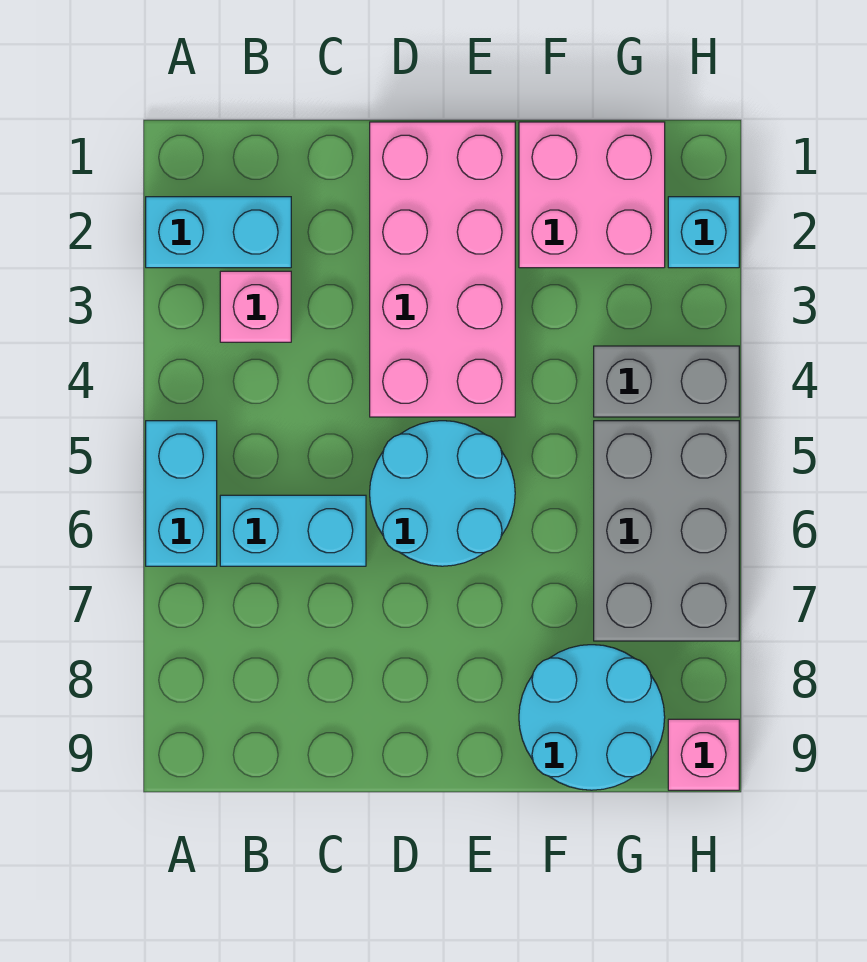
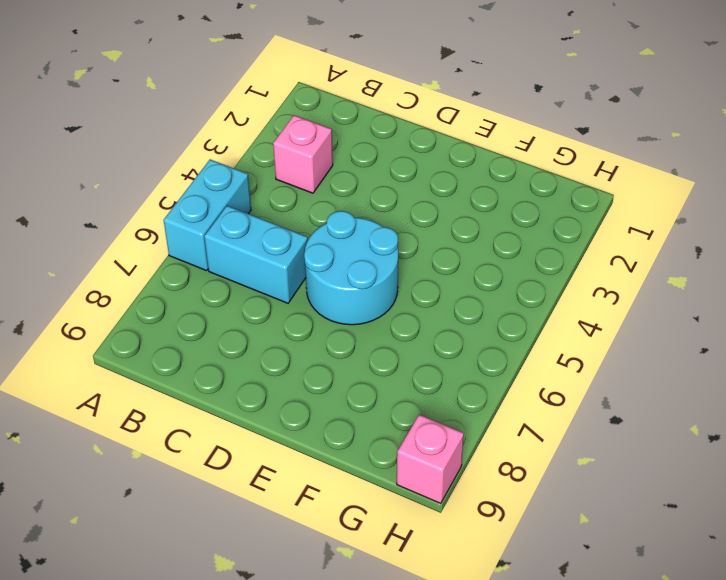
none -> cyan 1x2 brick [146,197,291,268]
none -> pink 2x4 brick [370,122,515,417]
none -> pink 2x2 brick [519,122,665,268]

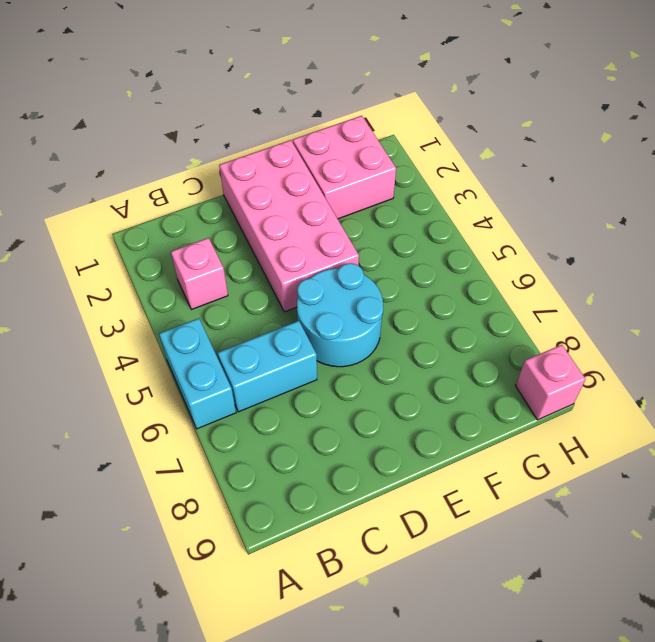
none -> cyan 1x2 brick [146,197,291,268]
none -> cyan 2x2 round brick [519,645,665,790]
none -> grey 1x2 brick [594,346,739,417]

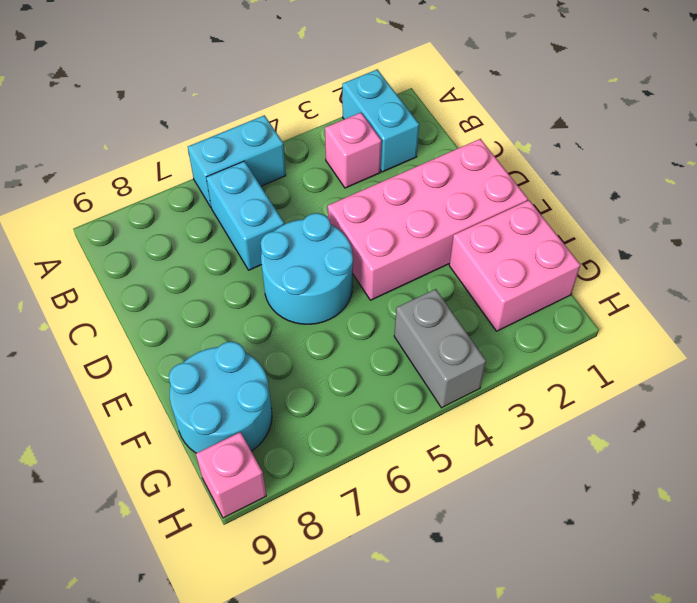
none -> grey 2x3 brick [594,421,739,641]
none -> cyan 1x1 brick [668,197,739,268]

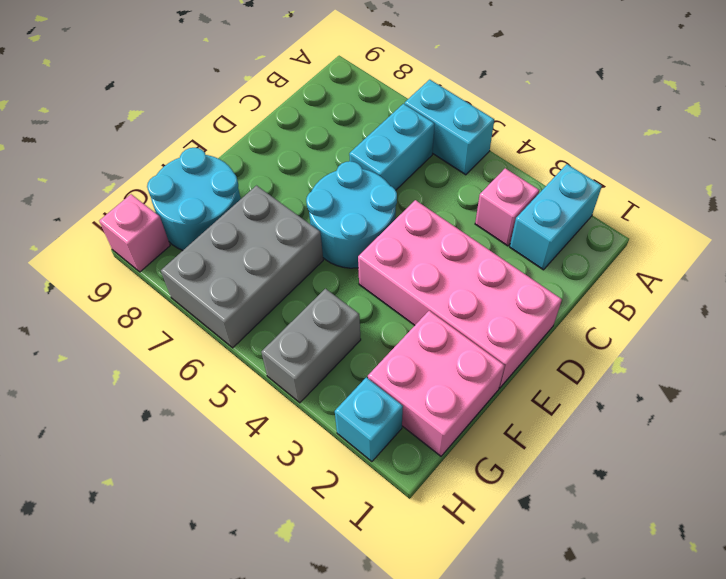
grey 2x3 brick [161,186,323,348] -> grey 2x3 brick turned to [594,421,739,641]

